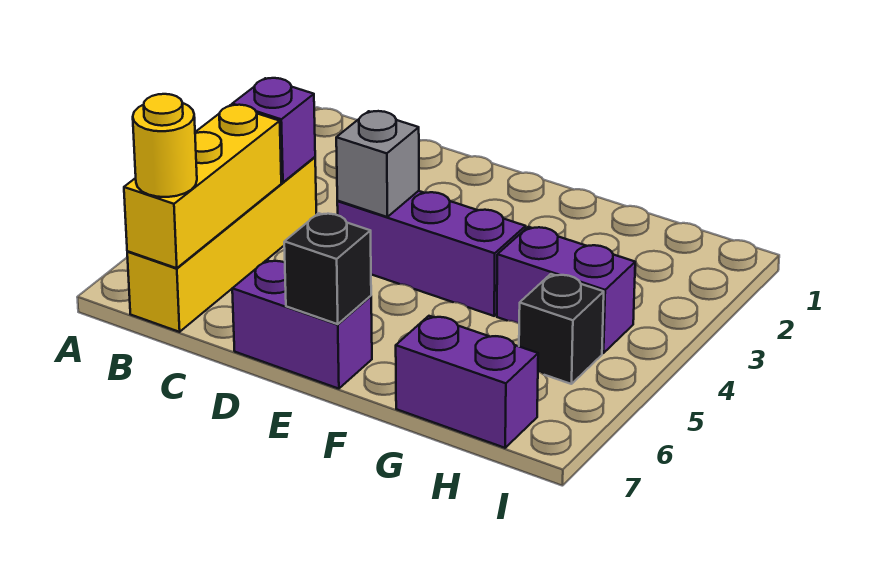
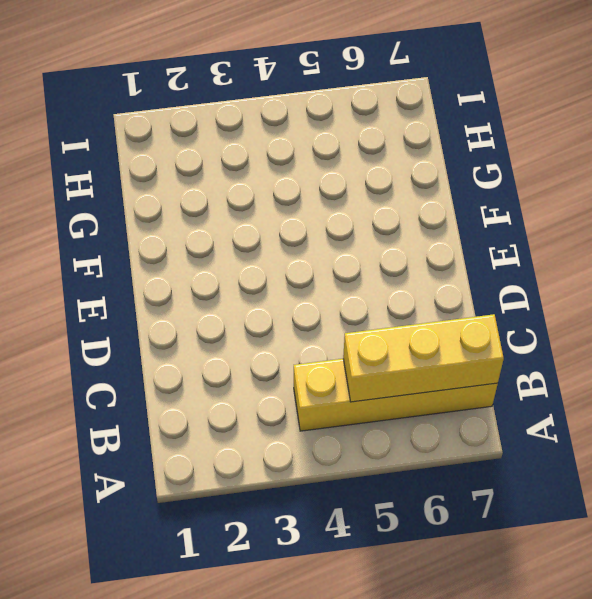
none -> purple 1x3 brick [337,191,526,316]
none -> purple 1x2 brick [232,260,372,389]

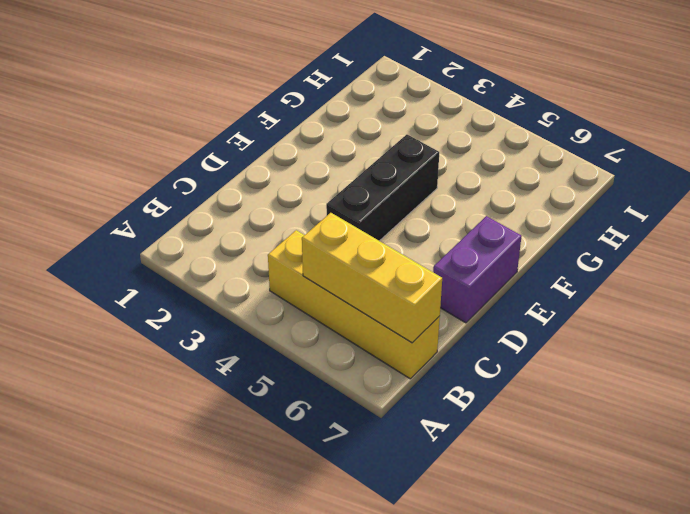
black 1x3 brick [326,135,439,241] -> purple 1x3 brick [337,191,526,316]
none -> purple 1x2 brick [497,227,635,353]
none -> purple 1x2 brick [396,316,538,448]

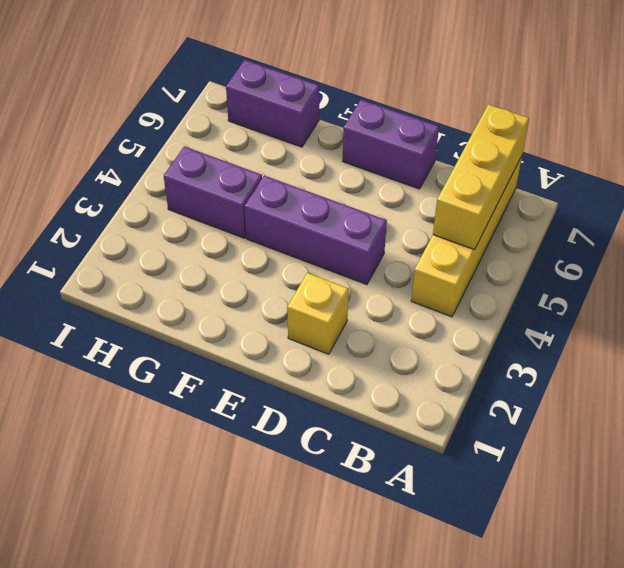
yellow 1x1 brick [287,273,349,354] -> none
none -> black 1x1 brick [519,274,604,384]
none -> purple 1x1 brick [232,78,315,182]

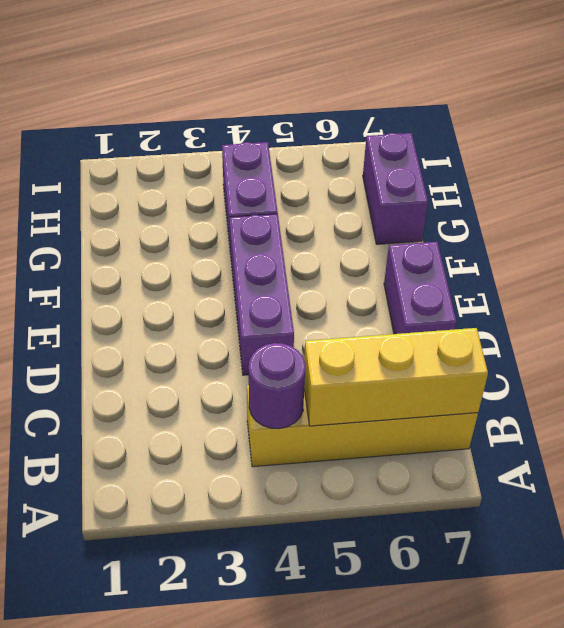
purple 1x1 round brick [249,343,305,429] -> purple 1x1 brick [232,78,315,182]
none -> black 1x1 brick [519,274,604,384]
none -> grey 1x1 brick [336,111,419,217]

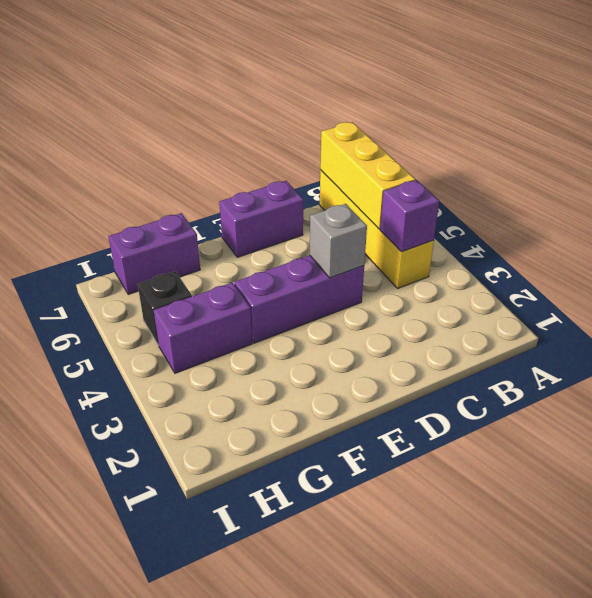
none -> black 1x1 brick [284,213,371,324]
none -> yellow 1x1 round brick [133,94,197,197]

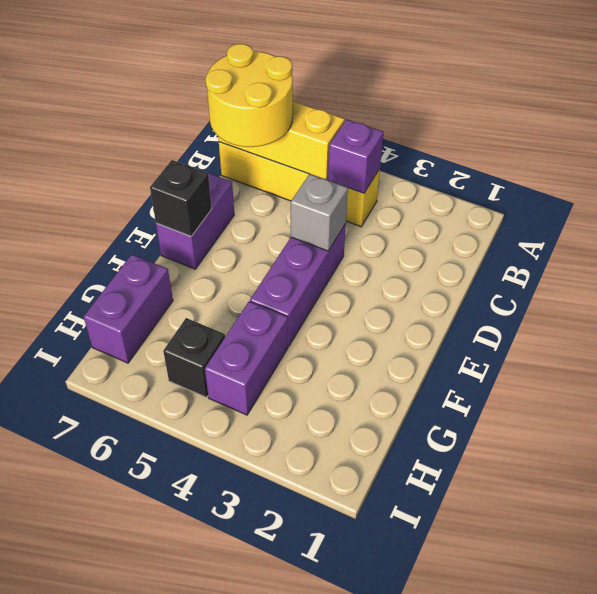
yellow 2x2 round brick [205,44,293,147] -> yellow 1x1 round brick [133,94,197,197]

